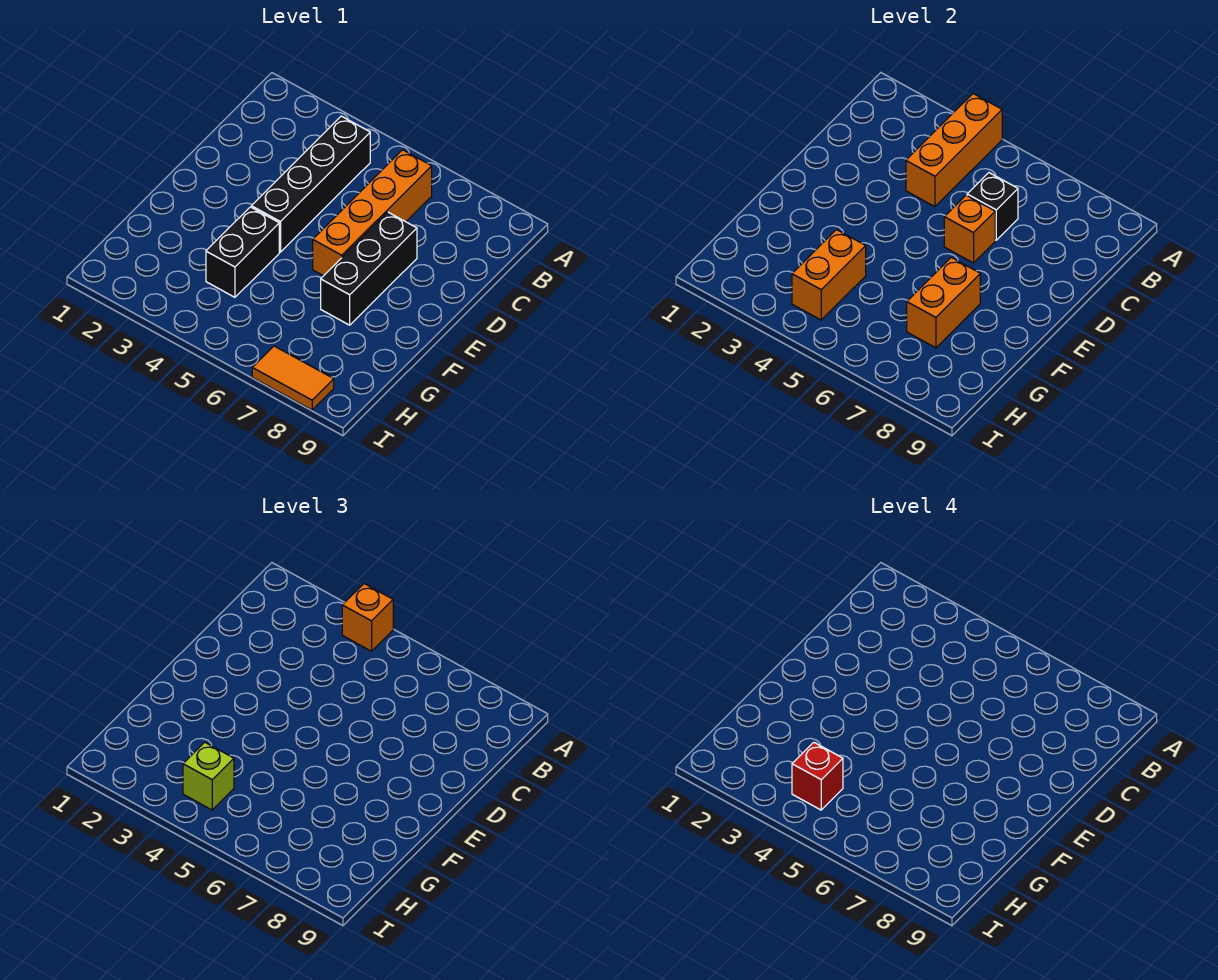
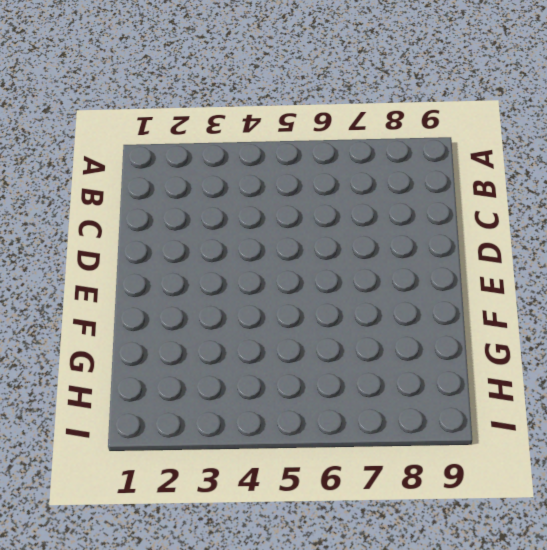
none -> black 1x4 brick [251,116,370,252]
none -> orange 1x4 brick [313,150,432,276]
none -> black 1x3 brick [321,212,417,325]

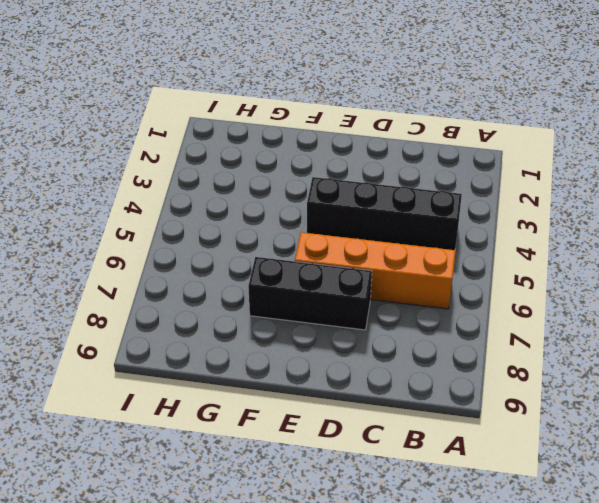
none -> black 1x2 brick [206,207,279,297]
none -> orange 1x2 tile [252,346,334,410]
none -> orange 1x3 brick [906,94,1002,207]

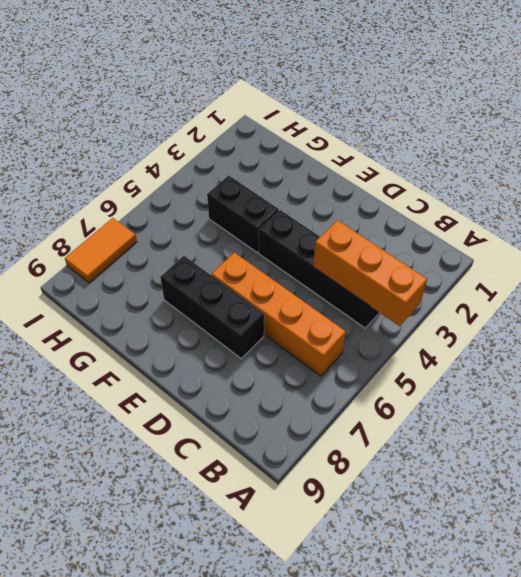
none -> black 1x1 brick [967,173,1018,240]
none -> orange 1x1 brick [944,195,995,263]
none -> orange 1x2 brick [907,257,980,348]

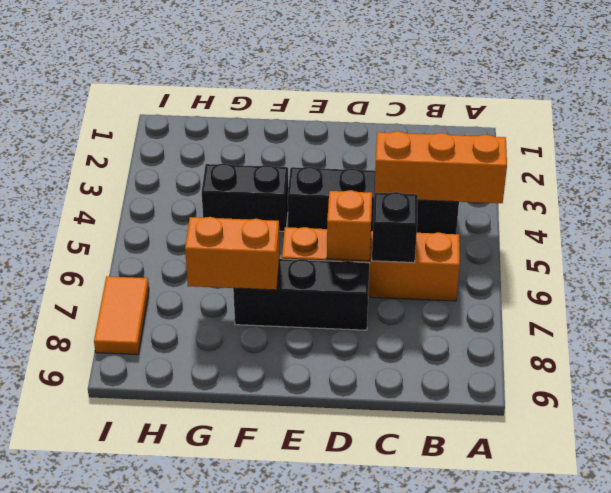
none -> orange 1x2 brick [792,230,866,320]
none -> orange 1x1 brick [342,584,393,651]
none -> lime 1x1 brick [183,742,234,810]

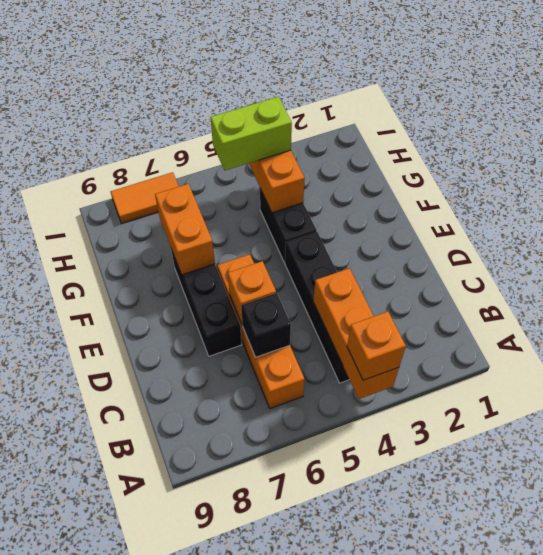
lime 1x2 brick [210,97,292,170] -> lime 1x1 brick [183,742,234,810]
none -> red 1x1 brick [792,742,843,810]

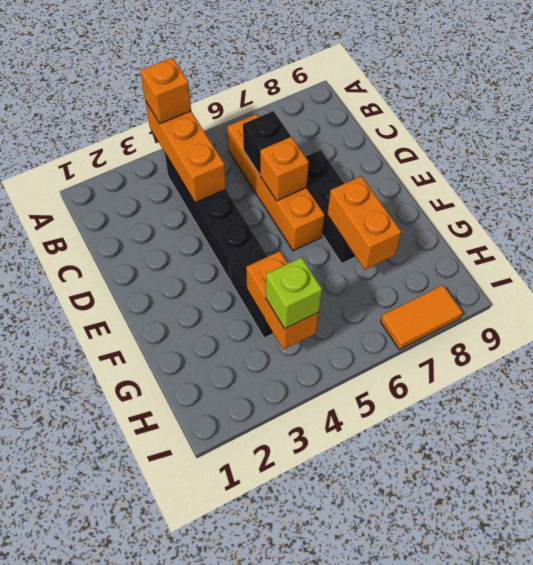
none -> red 1x1 brick [792,742,843,810]

